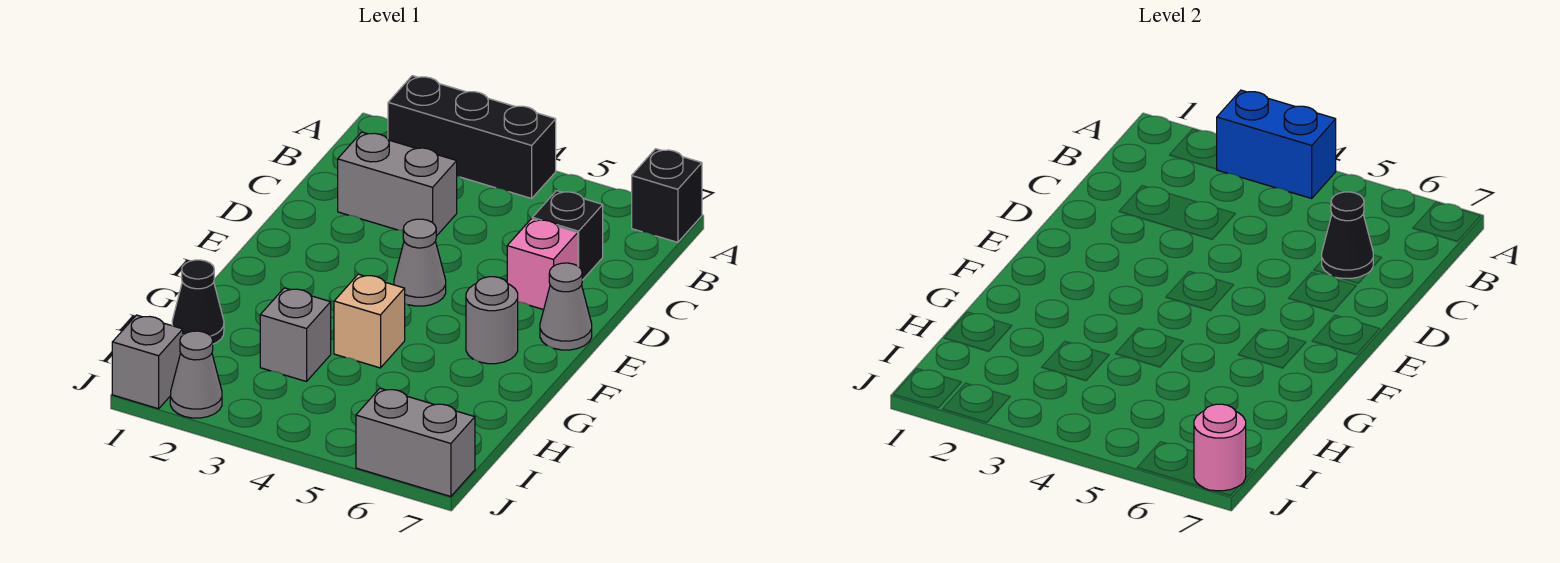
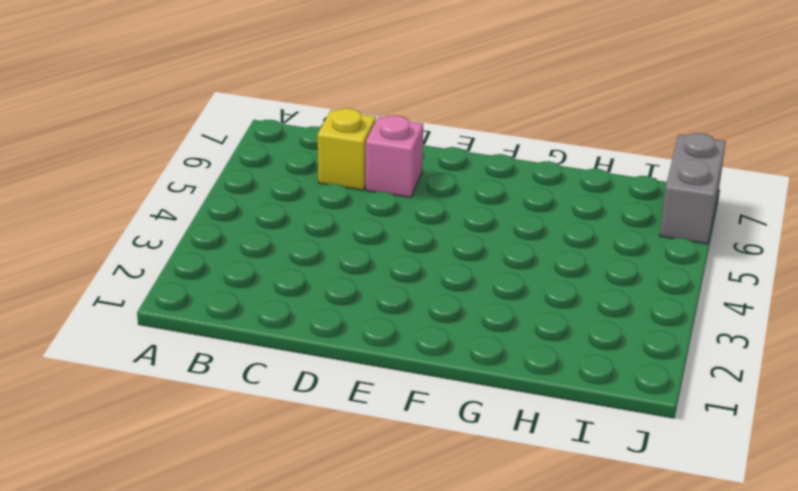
yellow 1x1 brick [318,108,376,190] -> black 1x1 brick [532,191,603,280]
none -> black 1x3 brick [388,76,556,198]
none -> black 1x1 brick [632,149,702,242]
none -> grey 1x2 brick [338,132,457,236]

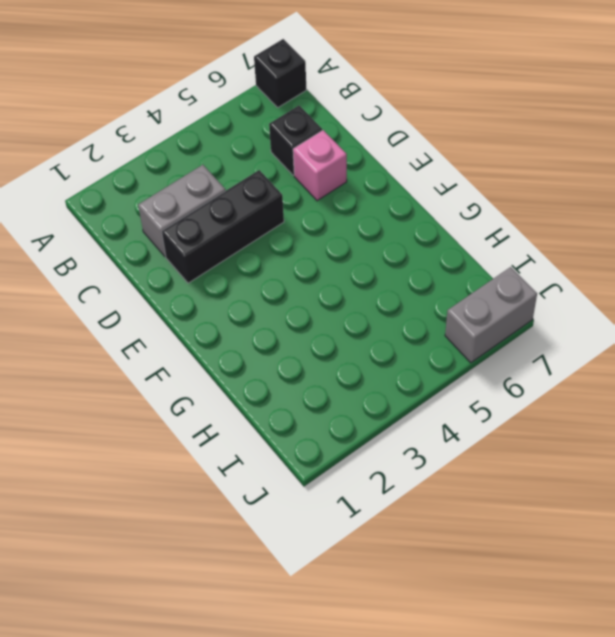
black 1x3 brick [162,170,284,283] -> black 1x3 brick moved to [388,76,556,198]
none -> grey 1x1 cone [394,219,446,306]
none -> grey 1x1 cone [540,263,592,350]
none -> grey 1x1 round brick [466,277,518,364]

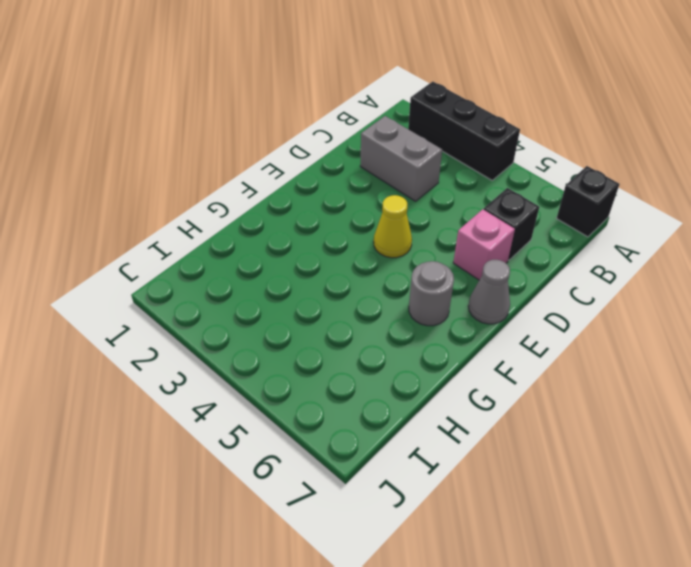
yellow 1x1 cone [374,195,412,258] -> grey 1x1 cone [394,219,446,306]
none -> tan 1x1 brick [334,274,405,368]
none -> black 1x1 cone [172,260,224,344]
none -> grey 1x1 brick [260,288,331,382]

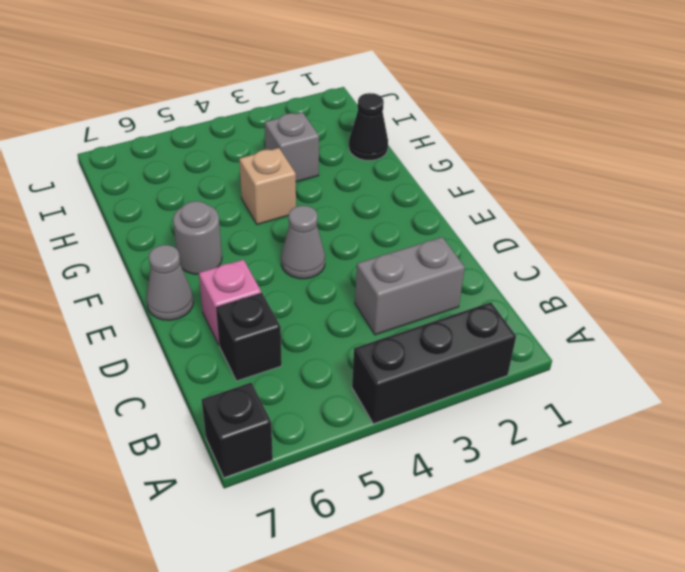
none -> grey 1x1 brick [112,315,183,409]
none -> grey 1x1 cone [170,331,222,418]
none -> grey 1x2 brick [356,388,475,497]

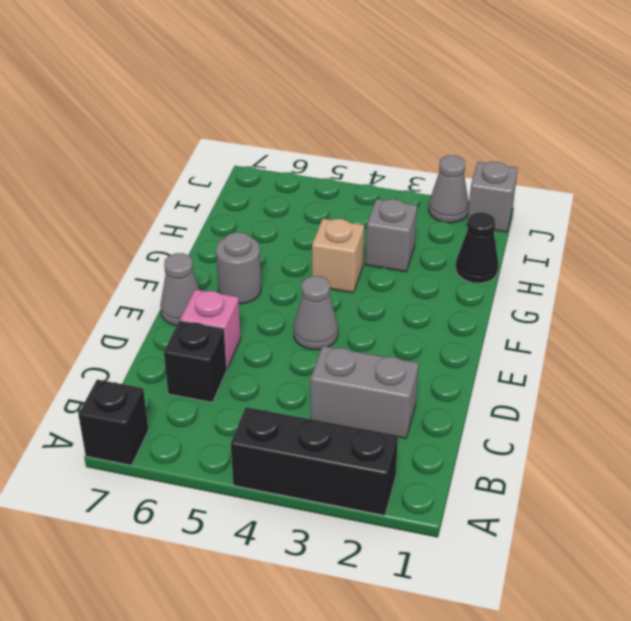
none -> grey 1x2 brick [356,388,475,497]
none -> blue 1x2 brick [1217,90,1336,198]
none -> black 1x1 cone [1322,192,1373,278]

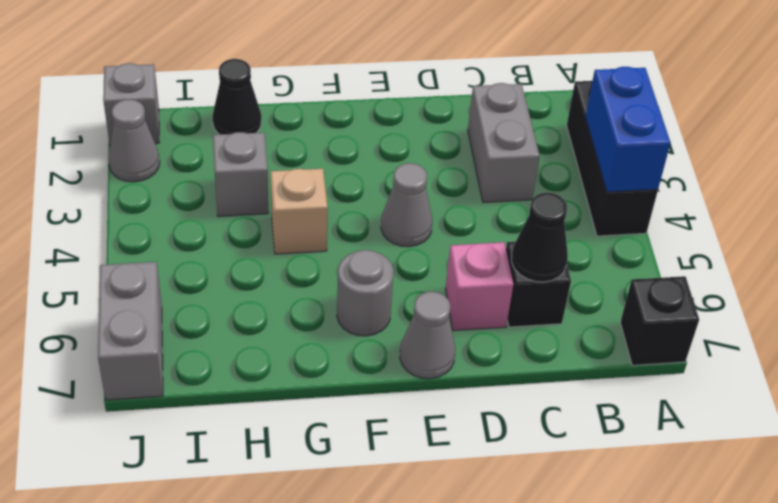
none -> pink 1x1 round brick [1194,404,1246,491]

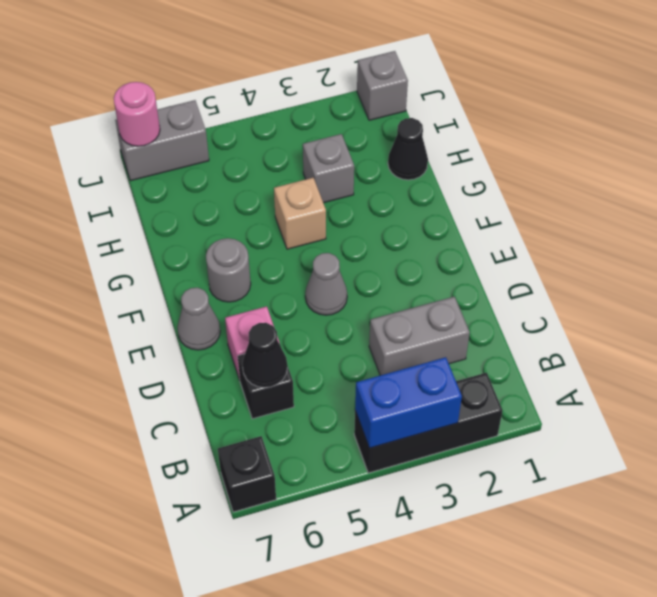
none -> grey 1x1 cone [170,331,222,418]

